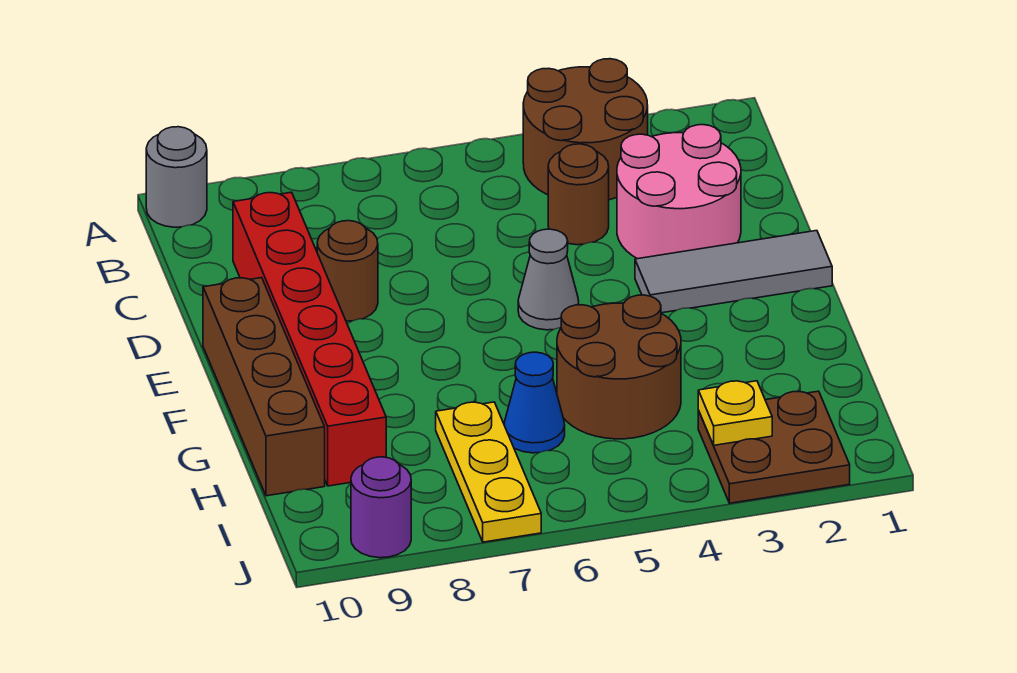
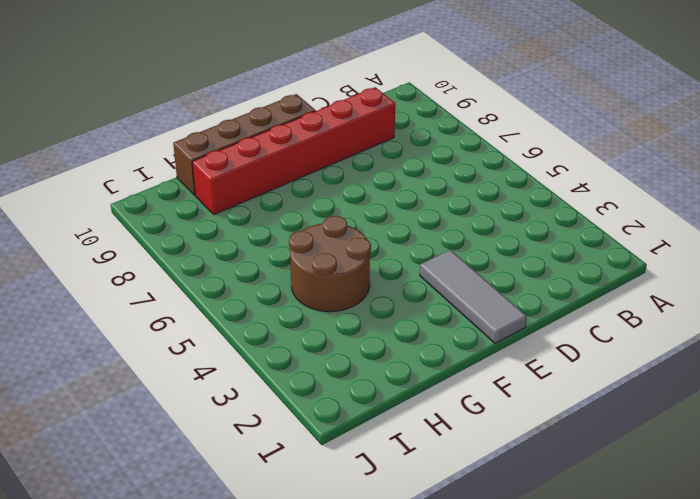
none -> brown 2x2 round brick [523,59,648,200]
none -> grey 1x1 round brick [146,127,207,227]
none -> pink 2x2 round brick [617,125,741,259]

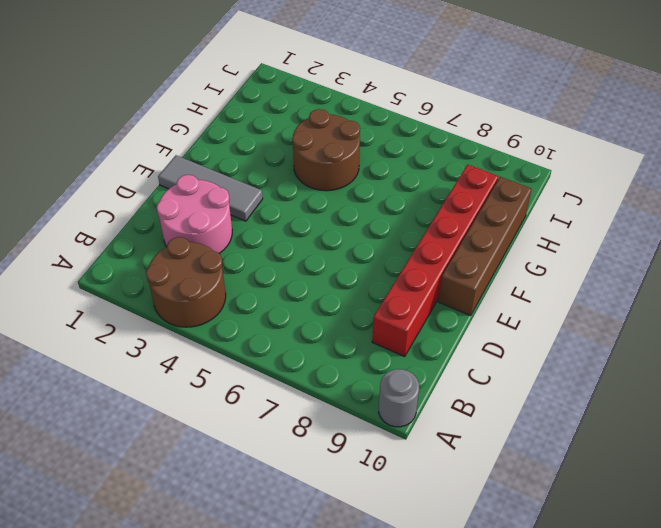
none -> brown 1x1 round brick [548,144,609,245]
none -> brown 1x1 round brick [317,221,378,321]
none -> grey 1x1 cone [518,229,579,330]

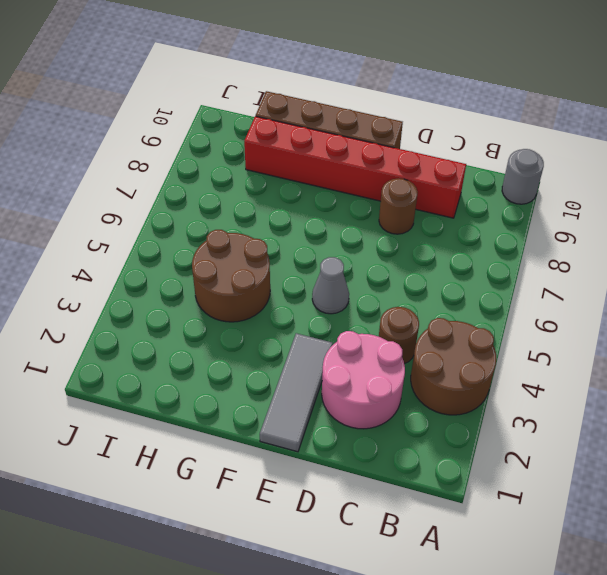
none -> blue 1x1 cone [504,352,565,453]
none -> yellow 1x3 plate [436,402,541,542]
none -> brown 2x2 plate [698,391,850,503]

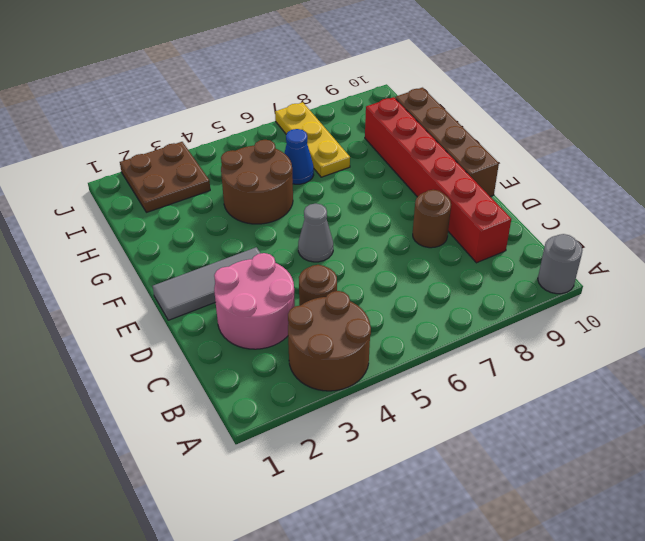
none -> purple 1x1 round brick [351,457,411,558]
none -> yellow 1x1 plate [698,381,772,445]

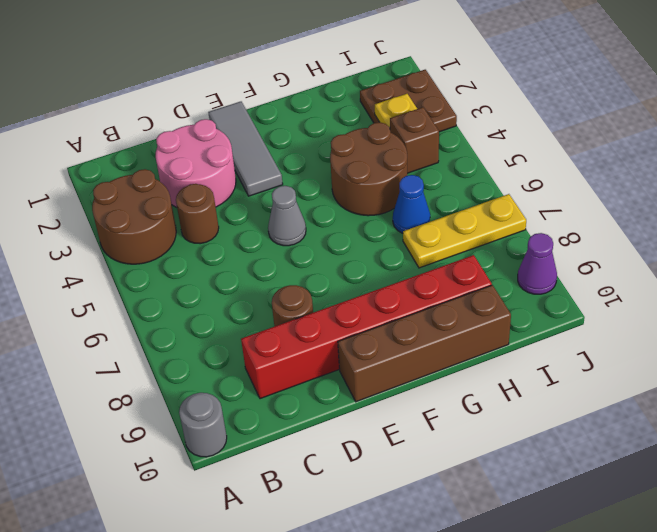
brown 1x1 brick [390,107,439,173] -> none
purple 1x1 cone [518,233,557,294] -> purple 1x1 round brick [351,457,411,558]

